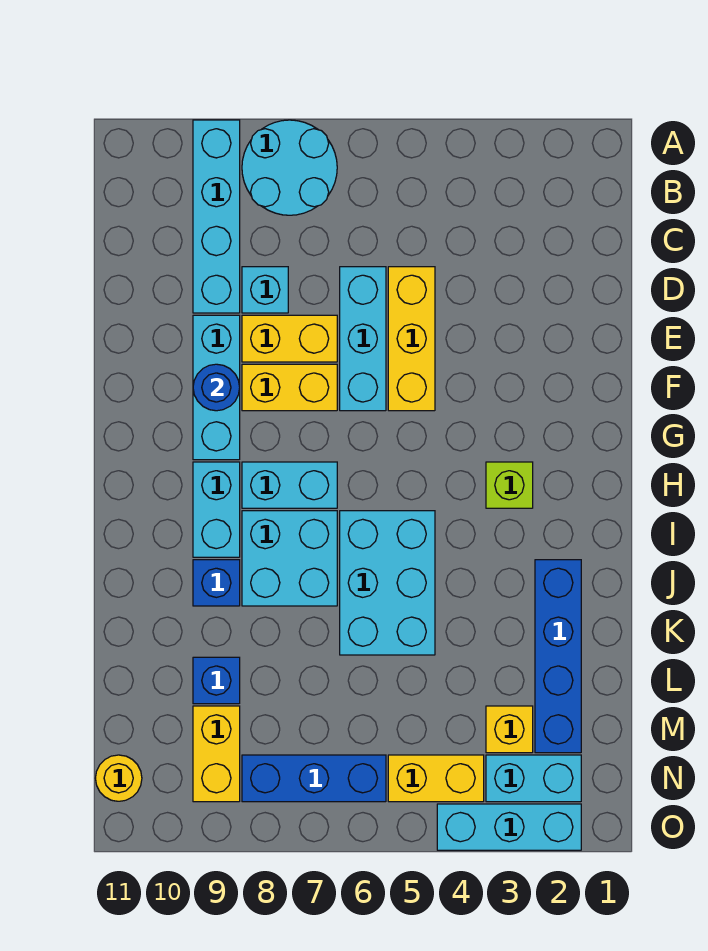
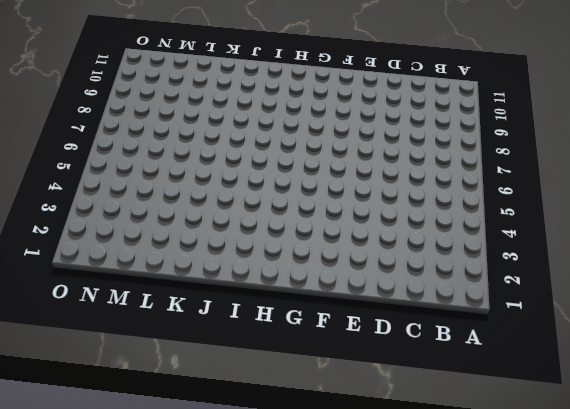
none -> cyan 2x2 round brick [242,120,337,215]
none -> cyan 1x4 brick [193,120,240,313]
none -> yellow 1x3 brick [388,267,435,411]

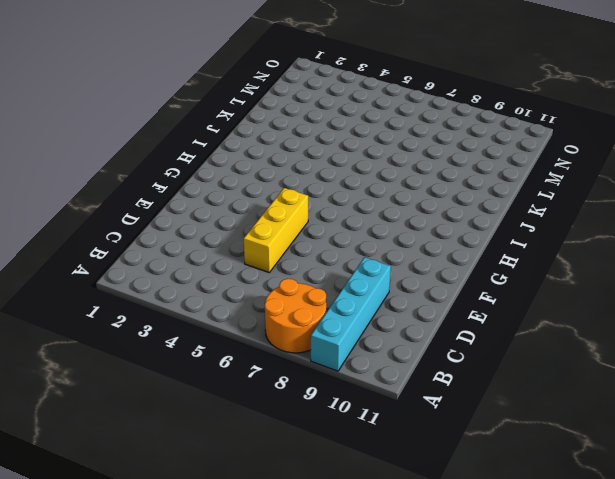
orange 2x2 round brick [265,279,326,353] -> cyan 2x2 round brick [242,120,337,215]
none -> cyan 1x3 brick [340,267,386,411]
none -> cyan 1x1 brick [242,267,288,313]
none -> yellow 1x2 brick [242,315,337,362]

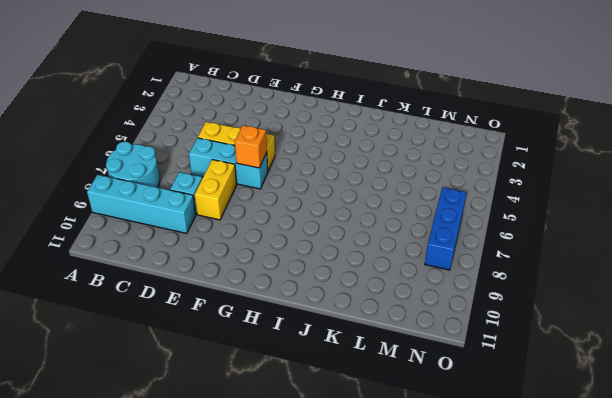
orange 1x1 brick [235,125,267,168] -> none
none -> cyan 1x3 brick [193,315,240,460]
none -> yellow 1x2 brick [242,364,337,411]
none -> lime 1x1 brick [486,462,533,508]

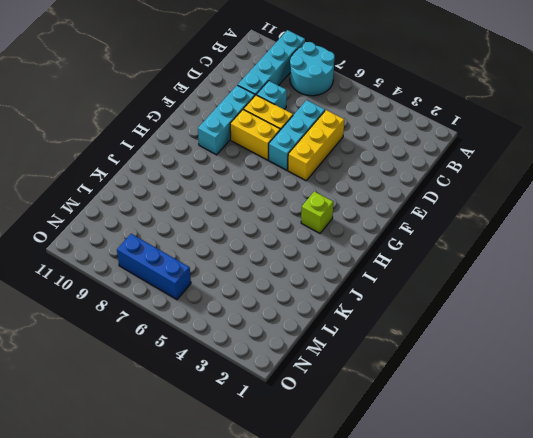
none -> cyan 1x2 brick [242,462,337,508]
none -> cyan 1x2 brick [193,462,240,557]
none -> cyan 2x3 brick [340,511,435,655]

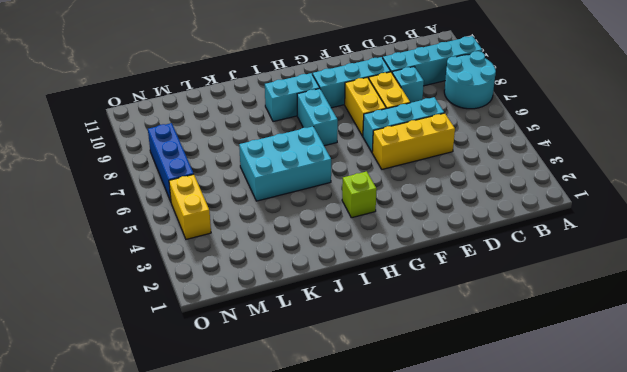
none -> cyan 2x2 brick [242,511,337,606]
none -> blue 1x4 brick [535,560,581,753]
none -> blue 1x1 brick [193,560,240,606]

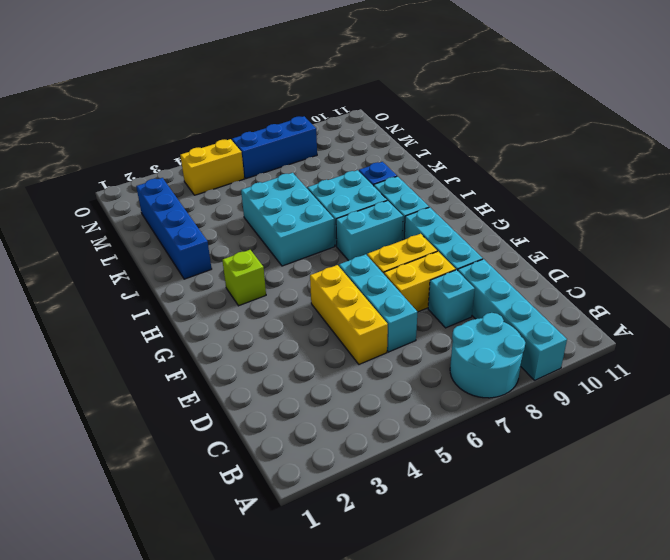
none -> blue 1x1 brick [193,657,240,704]
none -> yellow 1x1 brick [486,706,533,753]
none -> yellow 1x2 brick [193,706,240,802]

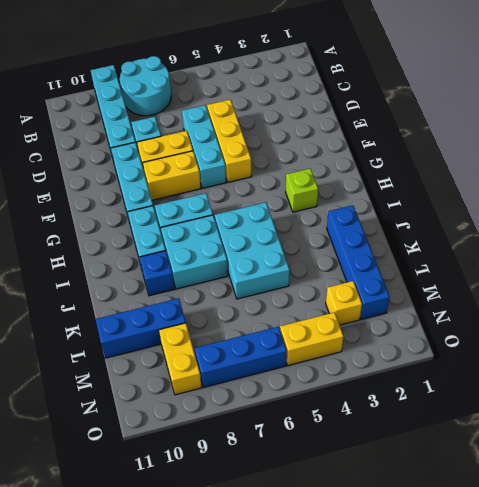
blue 1x3 brick [96,298,186,358] -> blue 1x1 brick [193,657,240,704]
none -> cyan 1x2 brick [486,755,581,802]
none -> yellow 1x1 round brick [95,755,142,801]
none -> cyan 1x3 brick [437,804,581,850]

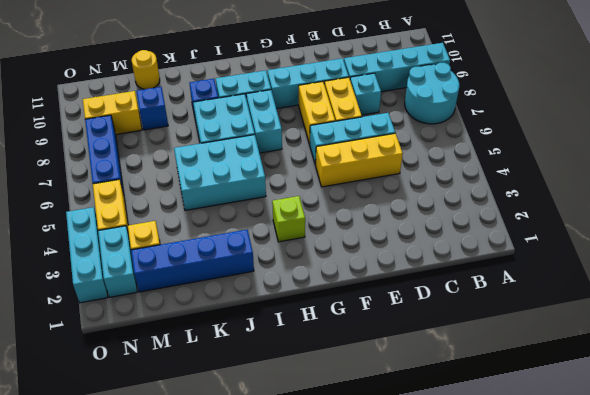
yellow 1x1 round brick [132,50,160,89] -> yellow 1x1 round brick moved to [95,755,142,801]
none -> blue 1x1 round brick [193,364,240,411]

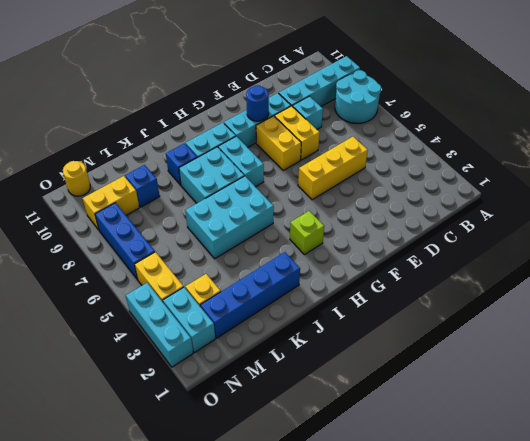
none -> cyan 1x3 brick [340,267,386,411]

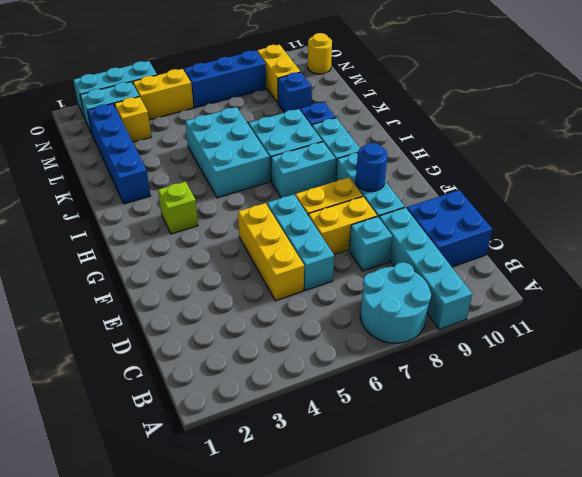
blue 2x2 brick [407,190,492,267] -> none

